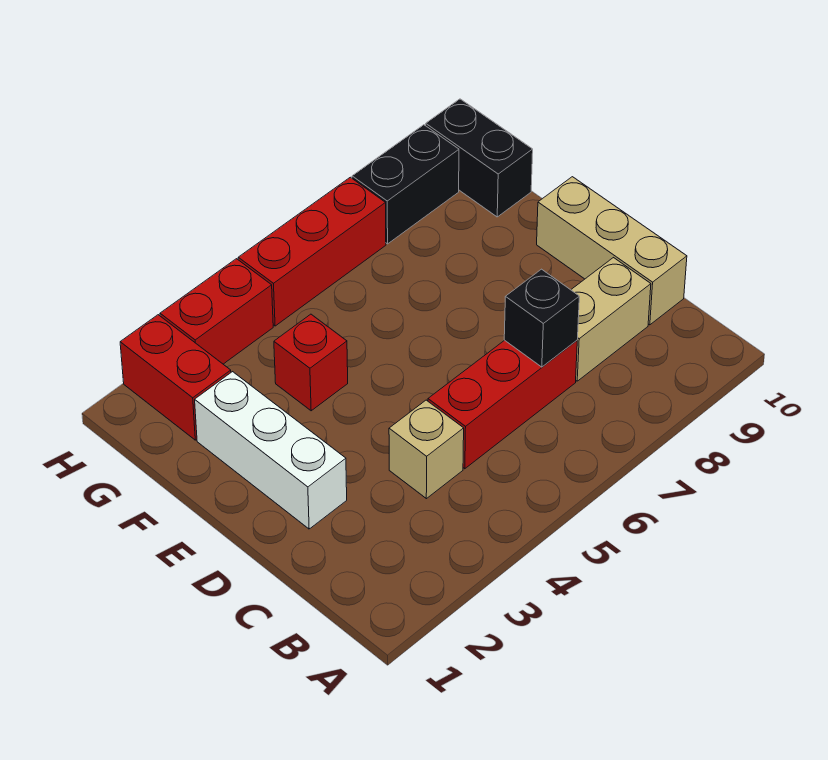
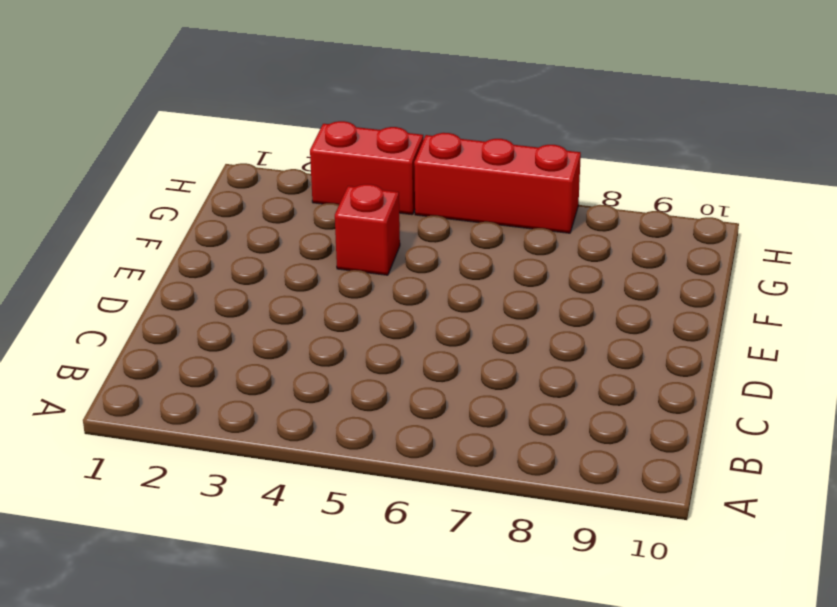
none -> tan 1x1 brick [389,400,464,499]
none -> red 1x3 brick [428,340,577,469]
none -> tan 1x2 brick [571,258,651,381]

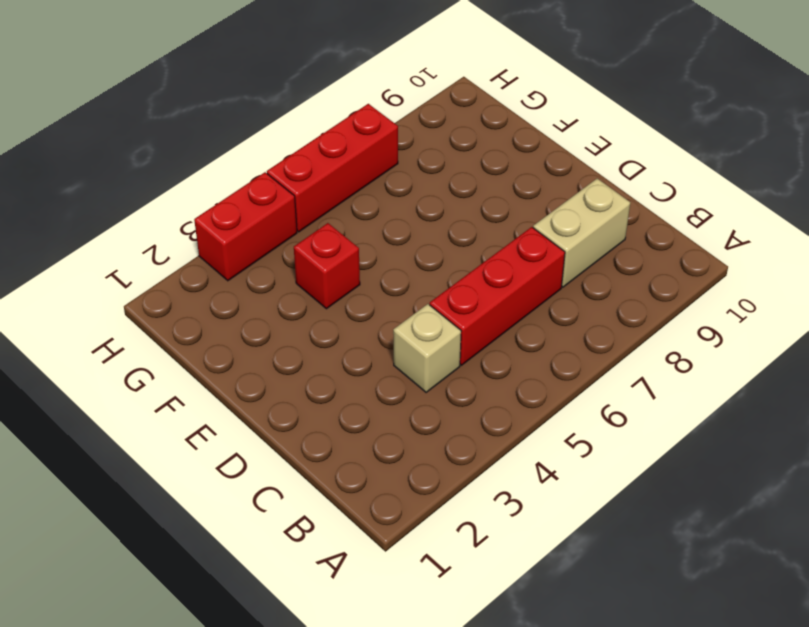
none -> tan 1x3 brick [537,177,687,325]
none -> white 1x3 brick [195,372,347,529]
none -> red 1x2 brick [120,315,231,440]

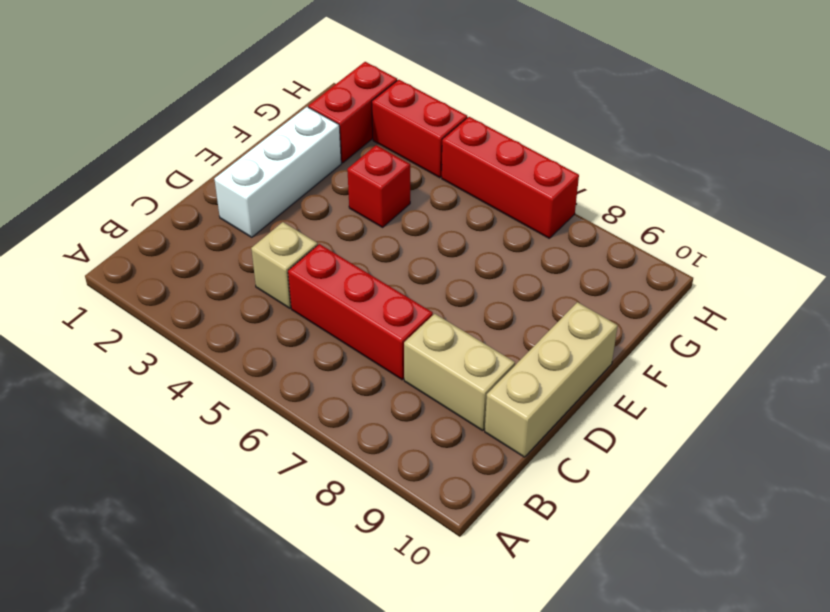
none -> black 1x2 brick [426,99,533,217]
none -> black 1x2 brick [352,125,459,244]
none -> black 1x1 brick [504,269,579,367]

